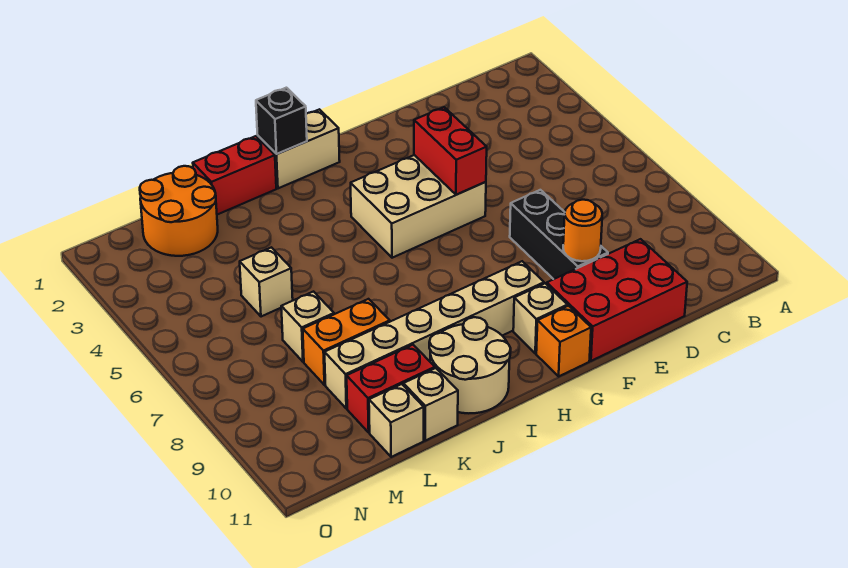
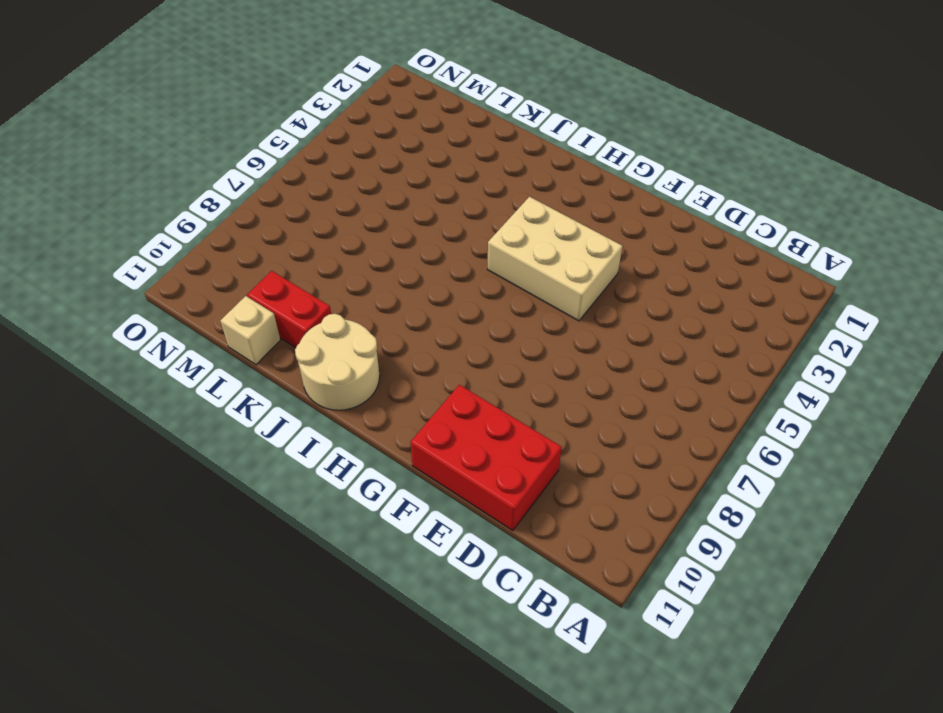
none -> black 1x3 brick [510,190,608,279]
none -> tan 1x6 brick [324,261,544,409]
none -> tan 1x1 brick [513,283,567,353]

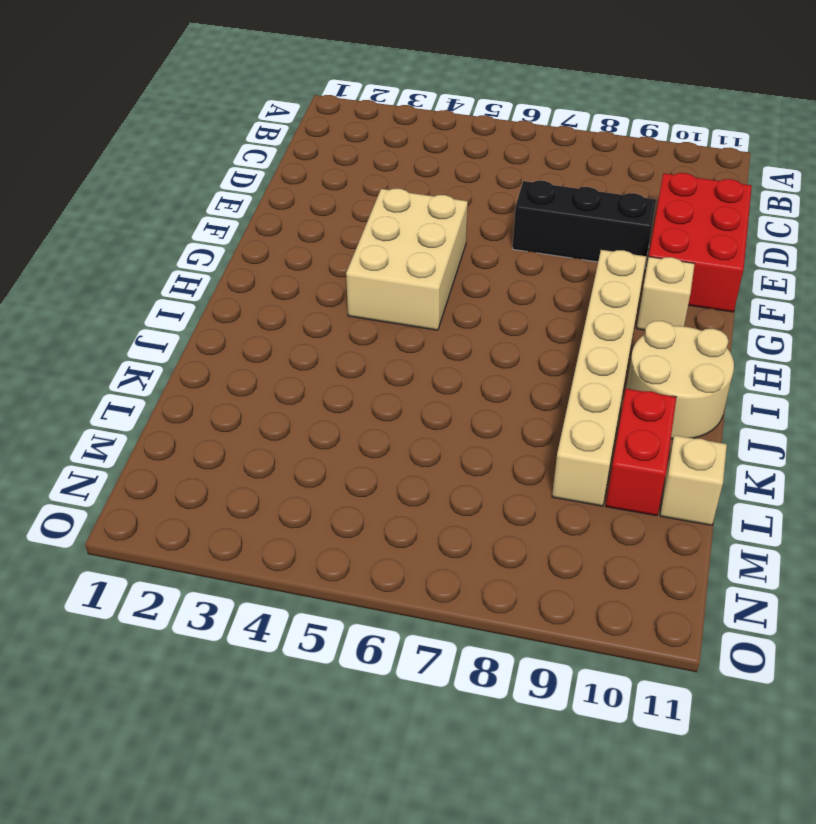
none -> orange 1x1 brick [536,306,591,376]
none -> tan 1x2 brick [258,109,340,188]
none -> red 1x2 brick [193,136,276,215]

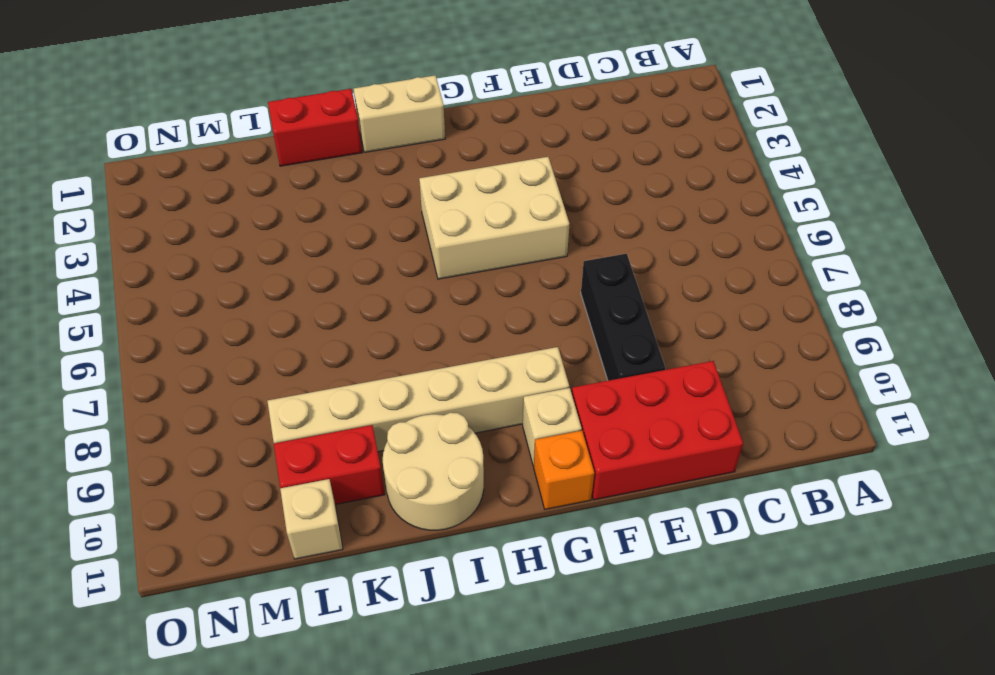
none -> orange 1x2 brick [303,299,390,385]
none -> tan 1x1 brick [404,368,458,441]
none -> orange 2x2 round brick [140,166,218,256]

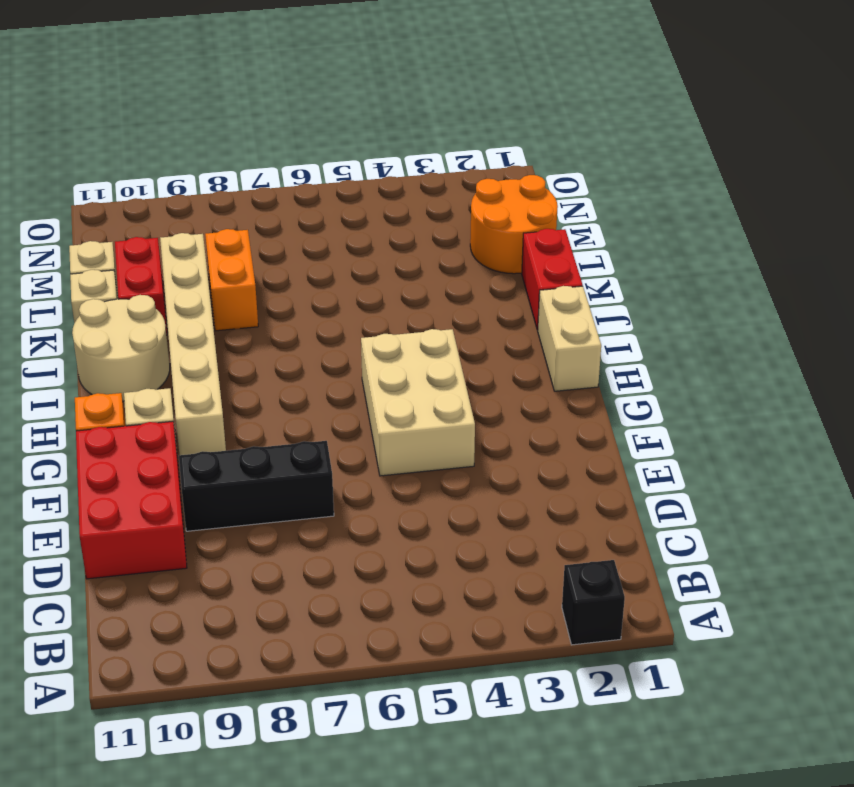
black 1x1 brick [562,560,625,645] -> black 1x1 brick moved to [256,88,307,154]
none -> tan 1x1 brick [240,247,293,317]
none -> tan 1x1 brick [281,292,334,362]
none -> orange 1x1 round brick [563,200,602,261]

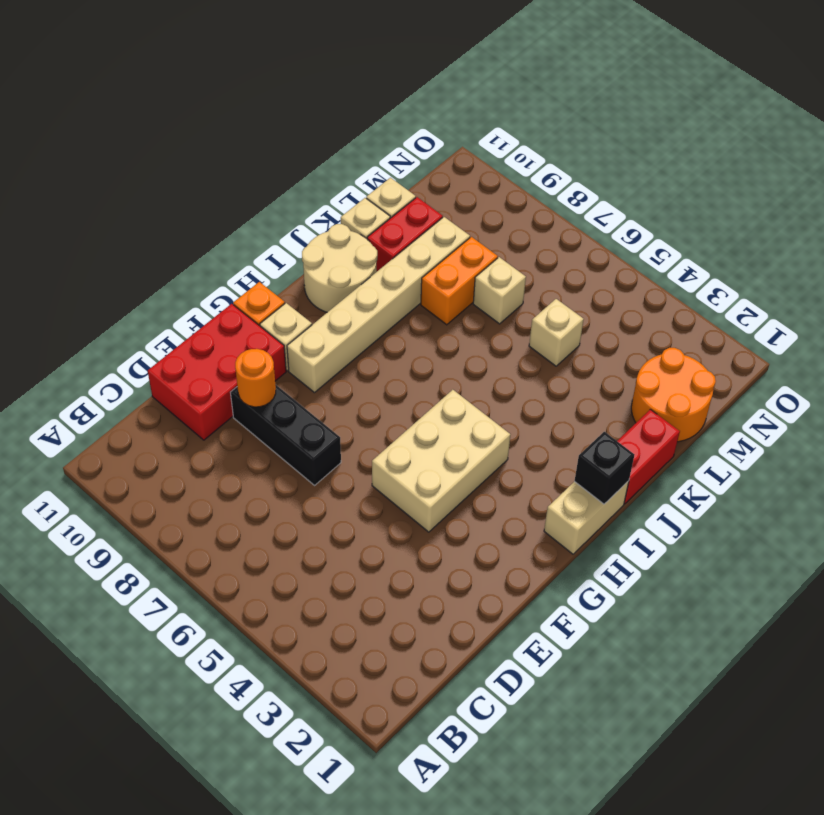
none -> red 1x2 brick [414,107,487,195]

